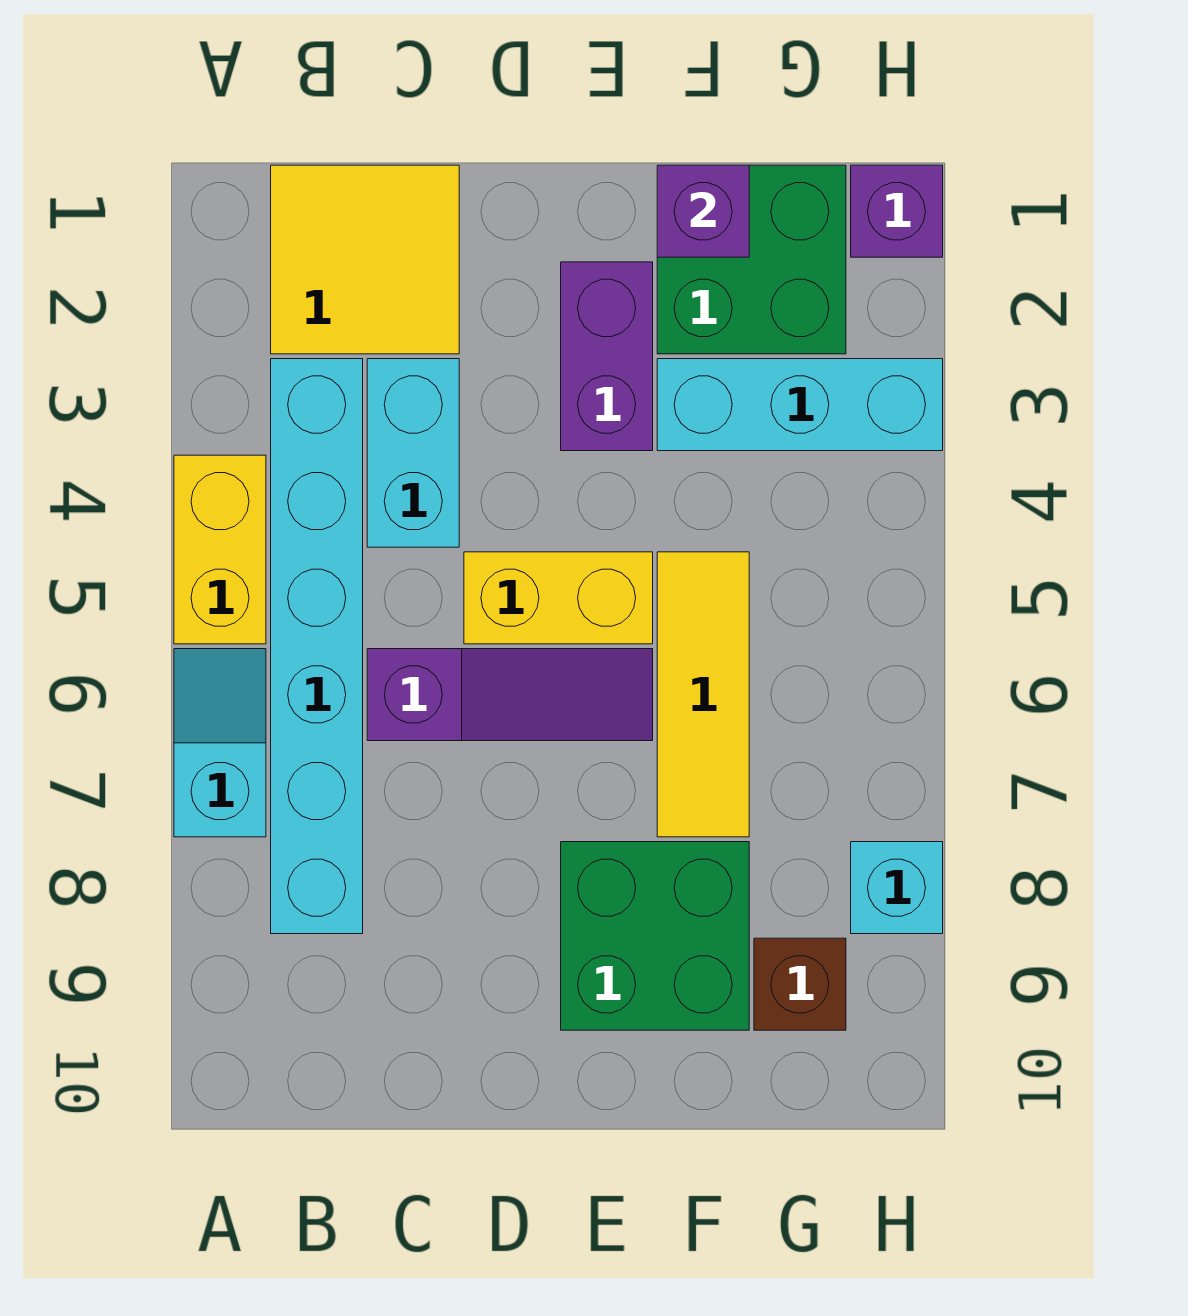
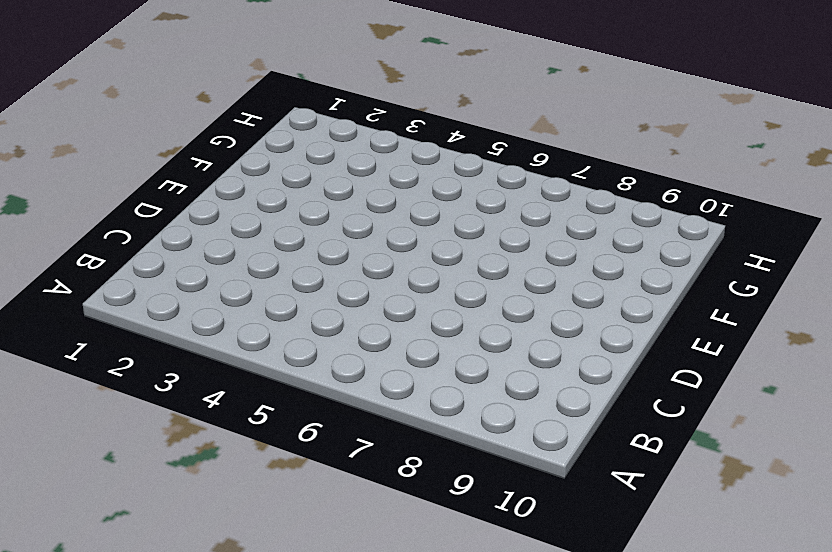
none -> yellow 1x2 brick [174,455,266,644]
none -> cyan 1x2 slope [174,649,266,837]
none -> yellow 2x2 tile [271,165,459,354]

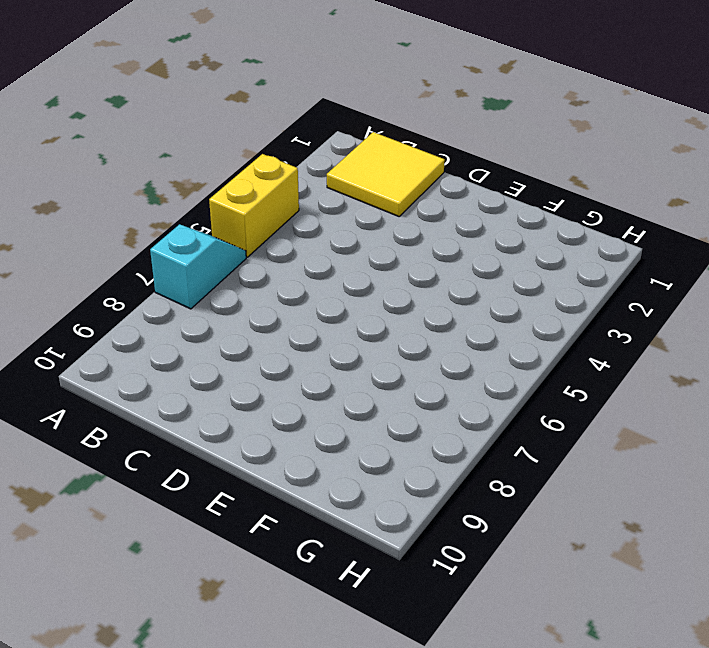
none -> cyan 1x6 brick [271,359,363,934]
none -> cyan 1x2 brick [367,359,459,547]
none -> purple 1x3 slope [367,649,653,741]

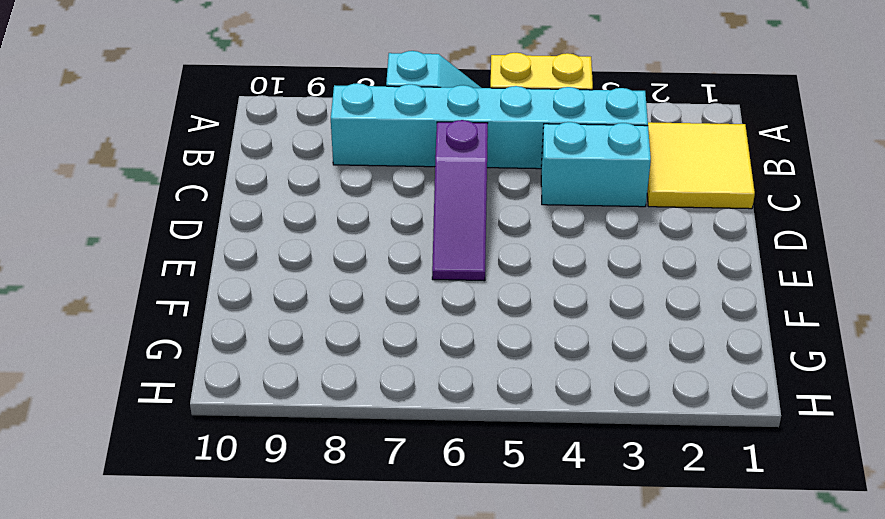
none -> yellow 1x2 brick [464,552,653,644]
none -> purple 1x2 brick [561,262,653,451]
none -> green 2x2 brick [561,842,749,1030]

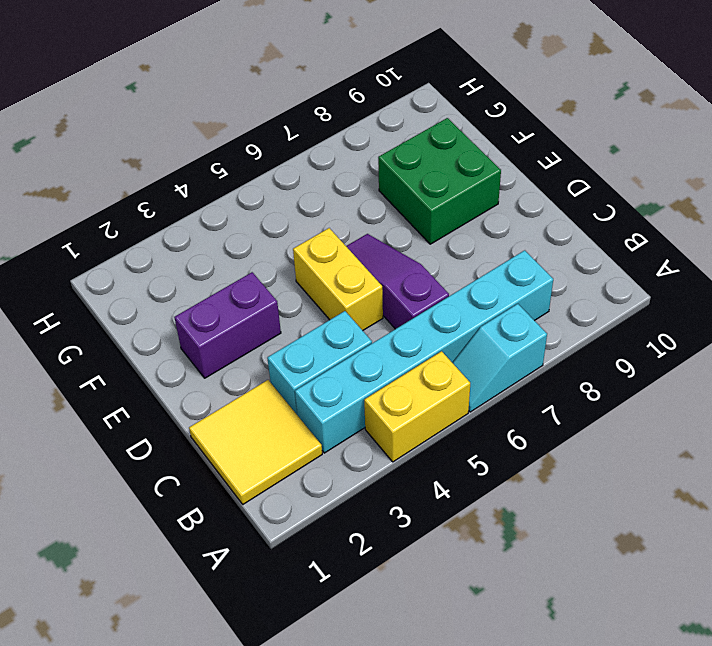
none -> green 2x2 brick [657,165,846,354]
none -> cyan 1x3 brick [657,359,943,451]
none -> yellow 1x3 tile [657,552,749,837]

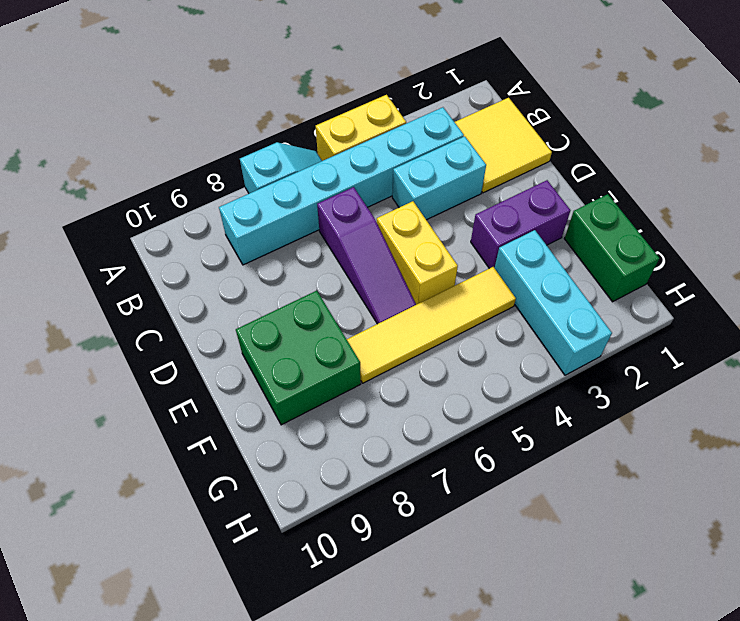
green 1x2 brick [564,194,659,302] -> green 2x2 brick [657,165,846,354]
yellow 1x4 tile [347,267,516,383] -> yellow 1x3 tile [657,552,749,837]
none -> brown 1x1 brick [754,938,846,1030]
none -> purple 1x1 brick [851,165,943,257]
none -> cyan 1x1 brick [851,842,943,934]

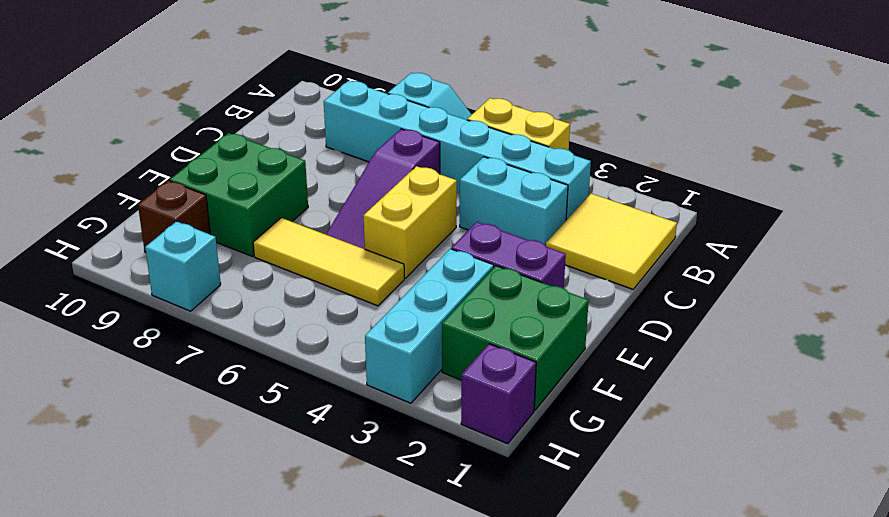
none -> purple 1x1 brick [657,165,749,257]

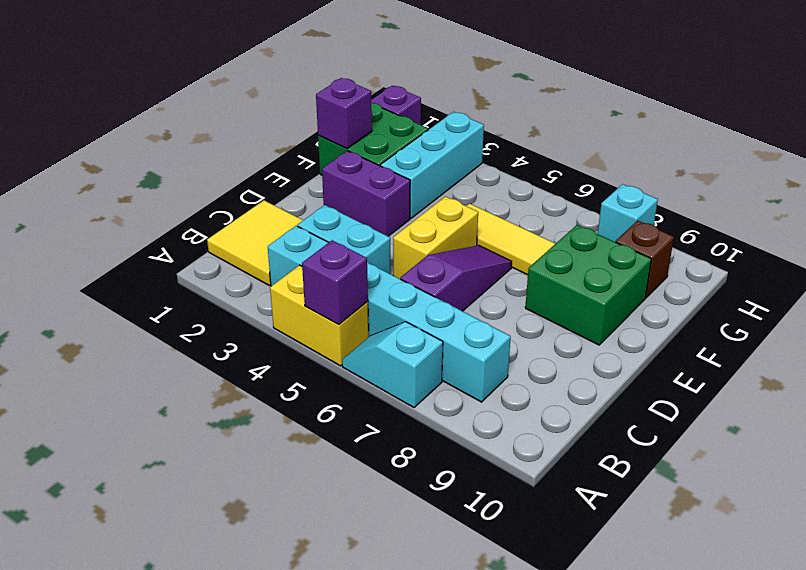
purple 1x1 brick [302,240,368,324] -> none

